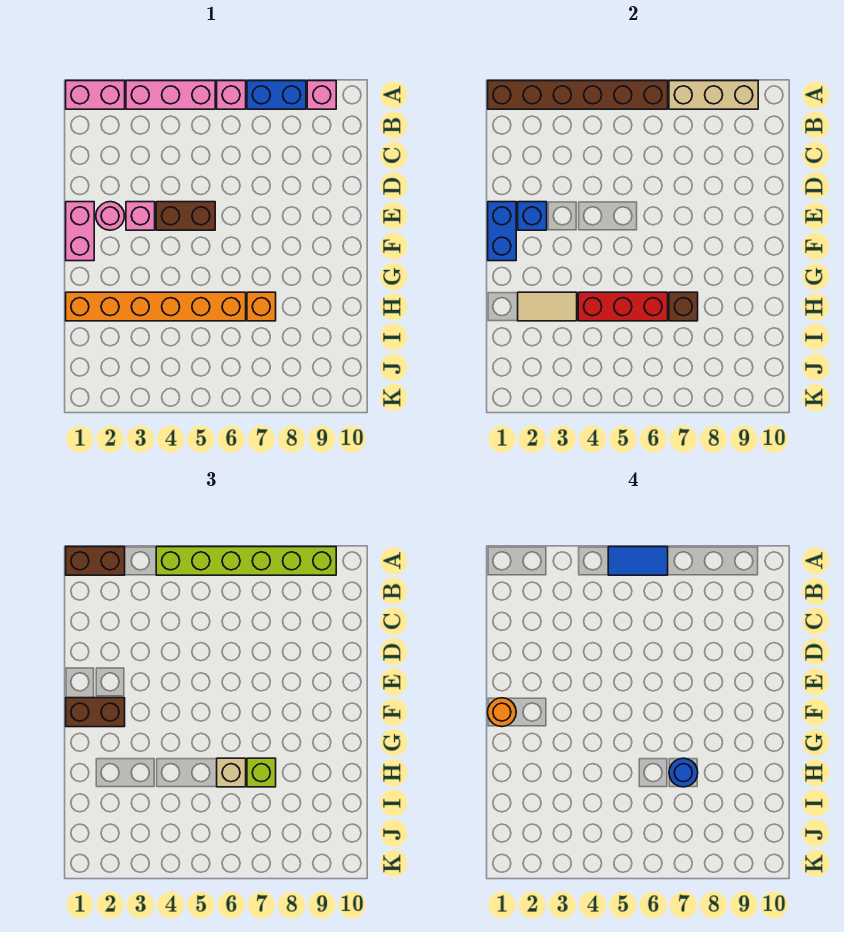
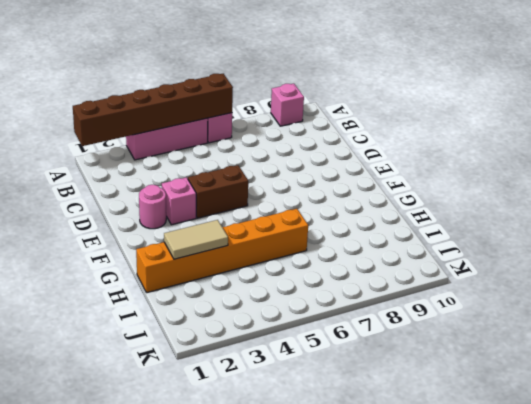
none -> pink 1x2 brick [66,81,125,109]
none -> blue 1x2 brick [247,81,306,109]
none -> pink 1x2 brick [66,202,94,261]

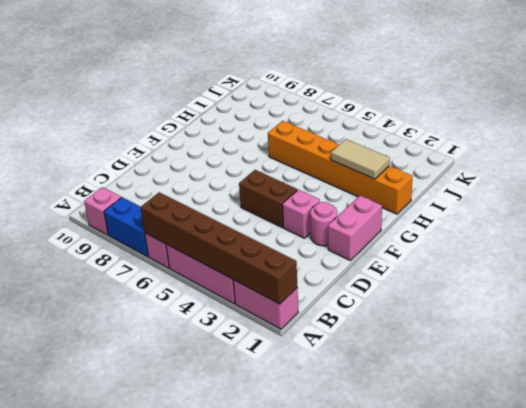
none -> orange 1x1 brick [247,292,276,321]
none -> tan 1x3 brick [669,81,758,109]
none -> blue 1x2 brick [488,202,516,261]

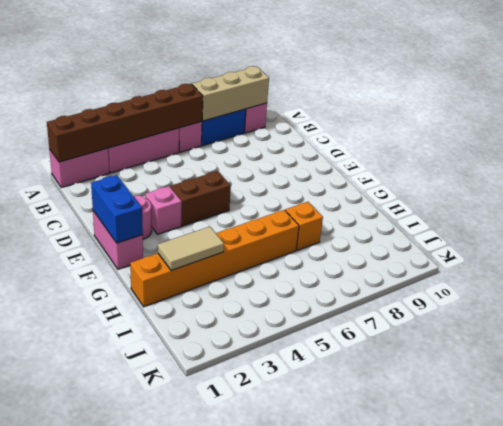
none -> blue 1x1 brick [518,202,547,230]
none -> red 1x3 brick [578,292,668,321]
none -> brown 1x1 brick [669,292,698,321]

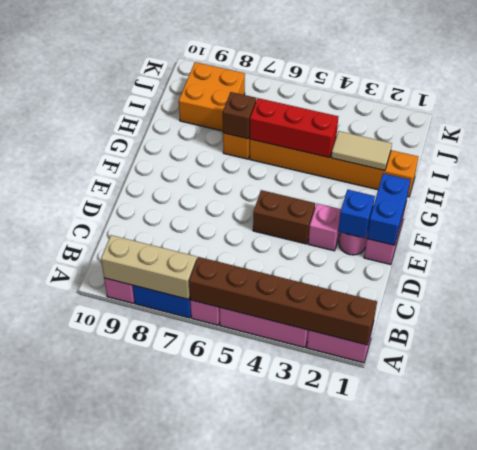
orange 2x2 brick [179,62,245,131] -> none
none -> brown 1x2 brick [66,547,125,575]
none -> lime 1x6 brick [156,547,336,575]
none -> brown 1x2 brick [66,698,125,727]

